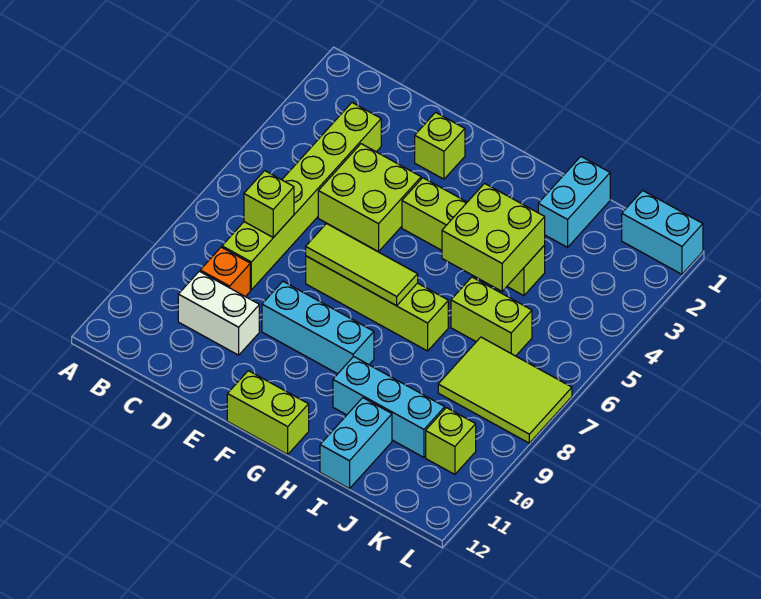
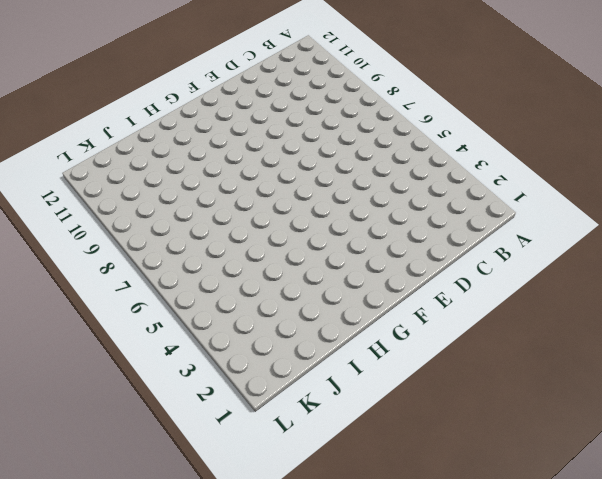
none -> lime 1x6 brick [222,103,381,290]
none -> orange 1x1 brick [200,247,250,297]
none -> white 1x2 brick [178,271,259,355]

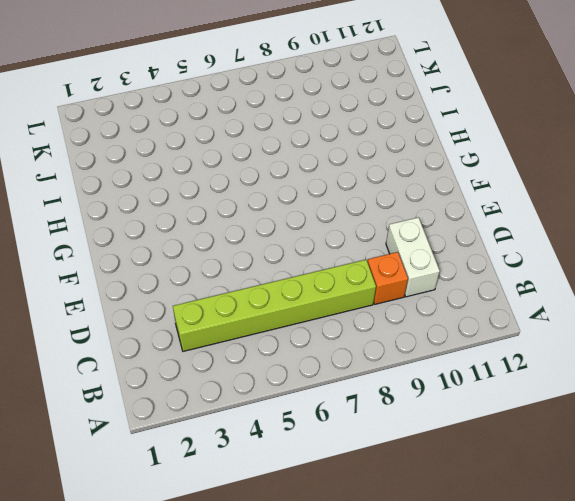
none -> lime 2x2 brick [318,144,421,252]
none -> lime 1x1 brick [415,112,465,179]
none -> lime 1x4 brick [306,256,448,351]

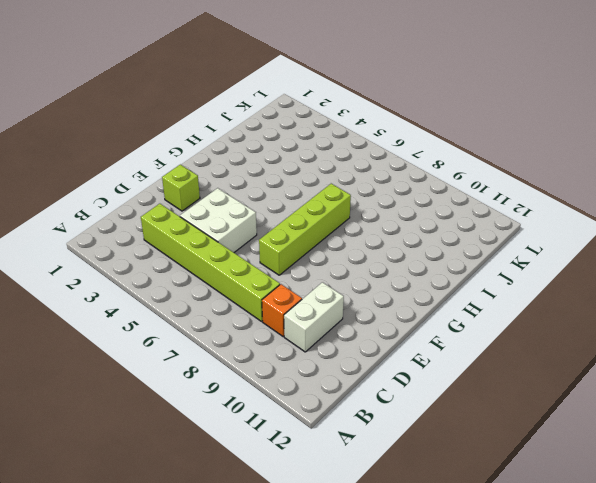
white 2x2 brick [180,188,257,252] -> lime 2x2 brick [318,144,421,252]
none -> cyan 1x3 brick [262,281,374,374]
none -> lime 1x4 brick [402,178,545,296]
none -> lime 1x2 brick [227,371,309,454]

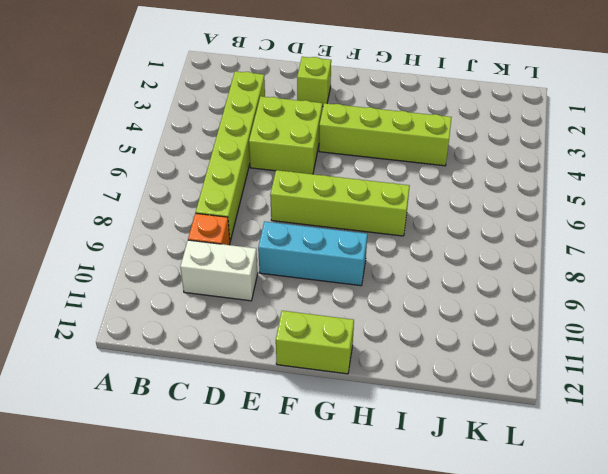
none -> cyan 1x3 brick [333,356,445,457]
none -> cyan 1x2 brick [538,157,610,247]
none -> lime 1x2 brick [451,277,532,356]

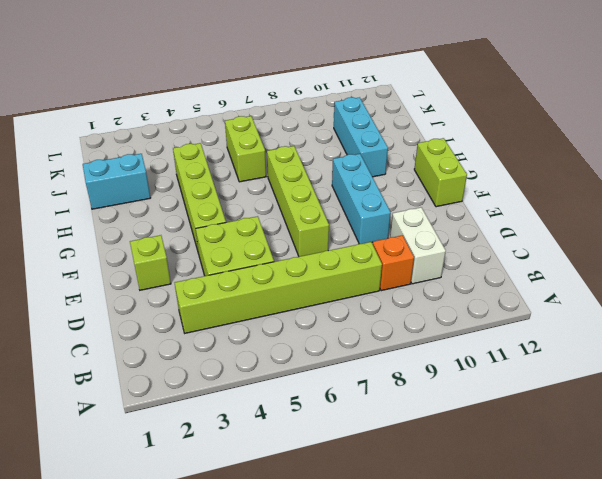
none -> cyan 1x2 brick [320,398,392,489]
none -> lime 2x3 tile [438,337,572,443]
none -> cyan 1x2 brick [622,190,703,274]

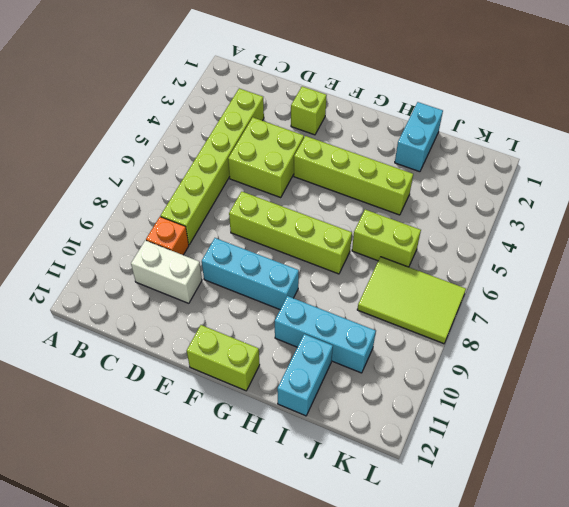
none -> cyan 1x2 brick [622,190,703,274]
none -> lime 1x1 brick [426,408,476,474]
none -> lime 1x1 brick [244,171,294,237]

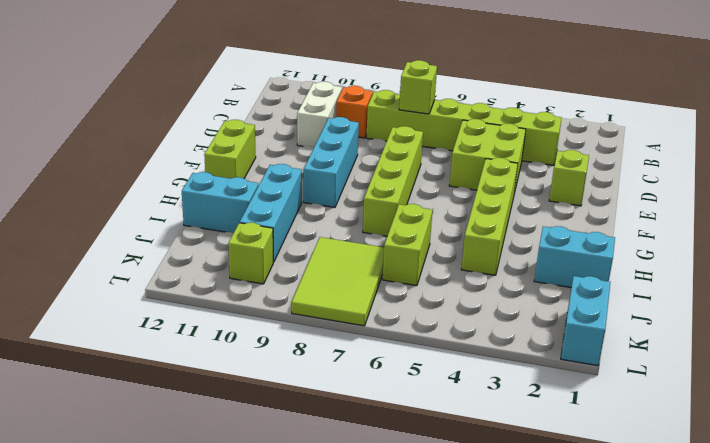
none -> lime 1x3 tile [306,223,418,306]
none -> lime 2x2 brick [442,183,545,291]

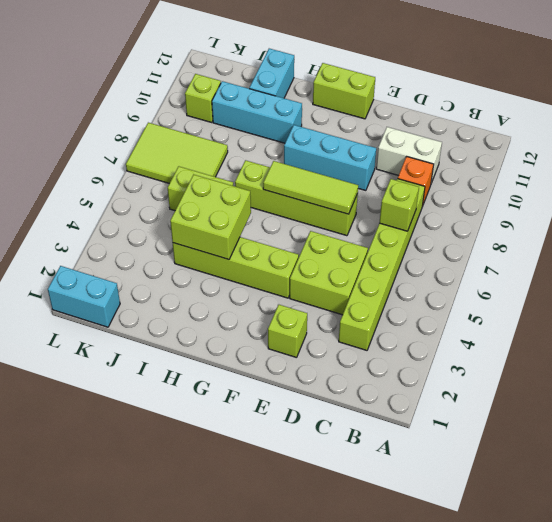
none -> cyan 1x2 brick [538,157,610,247]

